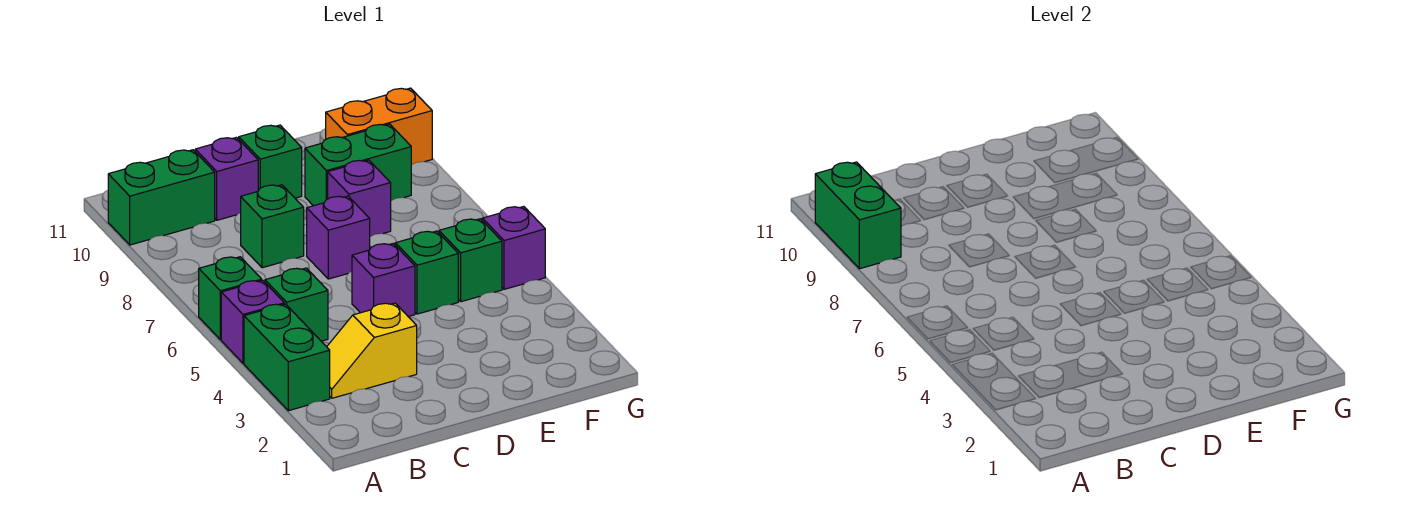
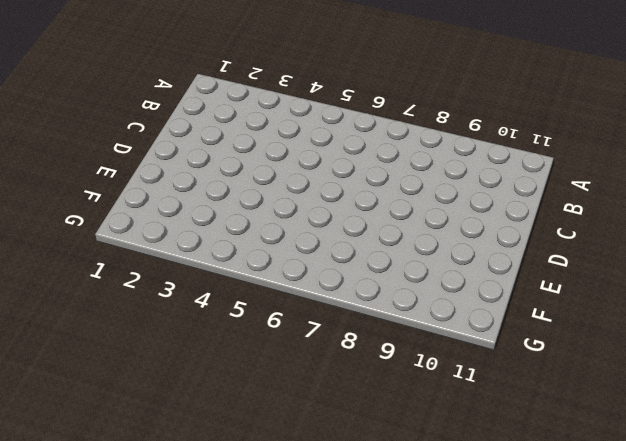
none -> green 1x2 brick [244,304,330,411]
none -> purple 1x1 brick [221,280,284,363]
none -> green 1x1 brick [199,257,262,340]

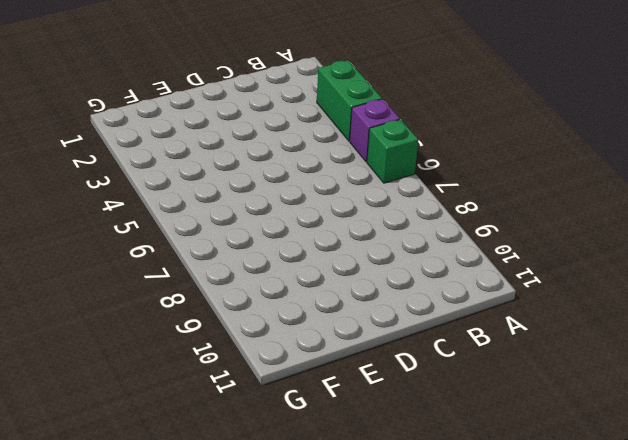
none -> green 1x2 brick [108,150,215,245]
none -> yellow 1x2 slope [327,303,417,398]
none -> green 1x1 brick [265,268,328,341]

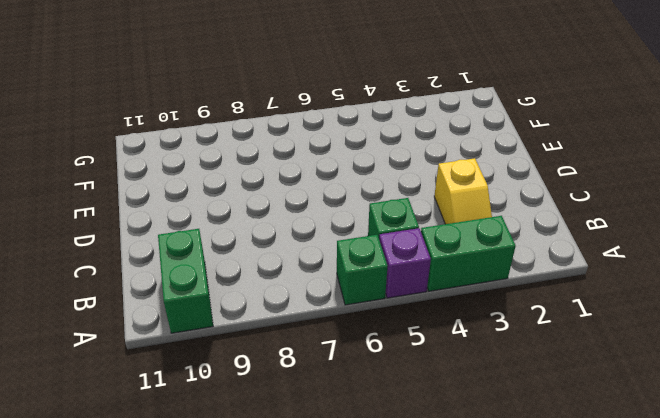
none -> green 1x1 brick [241,185,304,268]
none -> purple 1x1 brick [195,137,258,220]
none -> purple 1x1 brick [352,243,415,317]

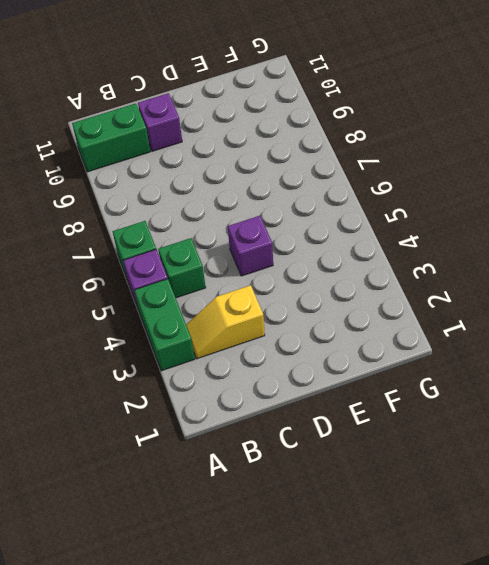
none -> green 1x1 brick [241,185,304,268]
none -> purple 1x1 brick [307,196,370,279]
none -> green 1x1 brick [239,125,302,198]

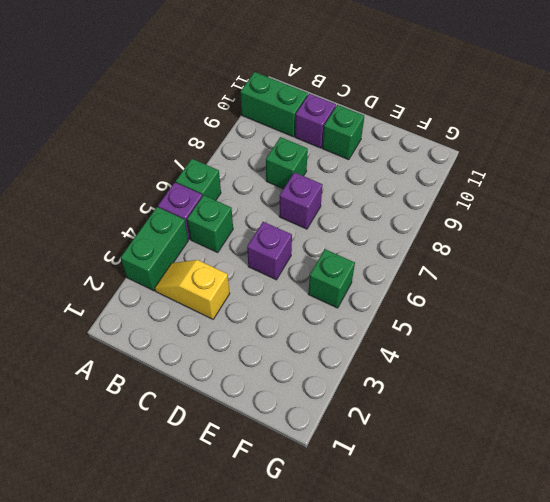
none -> green 1x1 brick [395,231,458,314]
none -> purple 1x1 brick [328,160,391,237]
none -> green 1x2 brick [305,124,411,206]

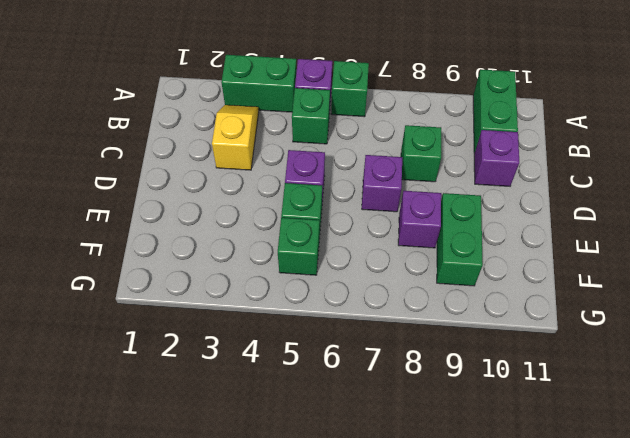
none -> green 1x1 brick [239,125,302,198]
none -> orange 1x2 brick [326,88,432,165]
none -> purple 1x1 brick [482,207,545,289]

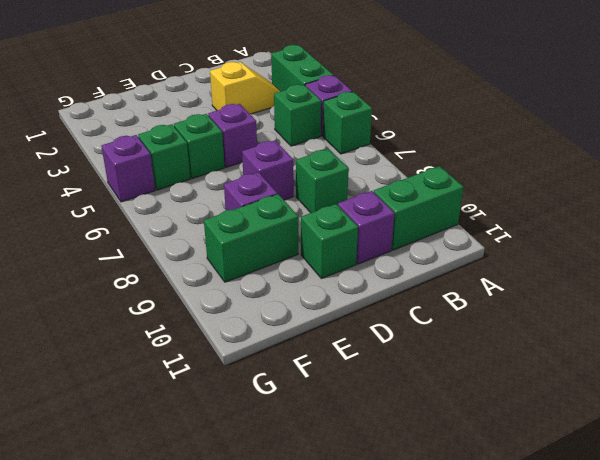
none -> orange 1x2 brick [326,88,432,165]
none -> green 1x2 brick [815,162,901,269]

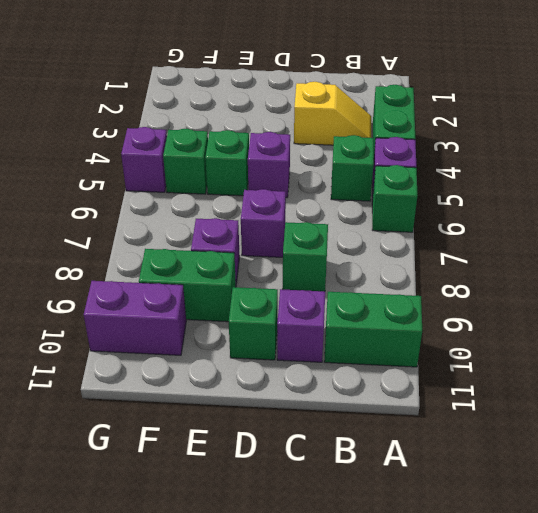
purple 1x2 brick [84,281,186,355] -> orange 1x2 brick [326,88,432,165]
none -> green 1x2 brick [815,162,901,269]

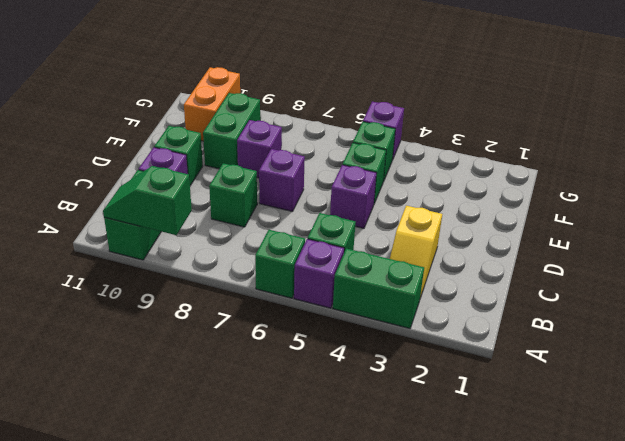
green 1x2 slope [103,166,192,235] -> green 1x2 brick [815,162,901,269]

